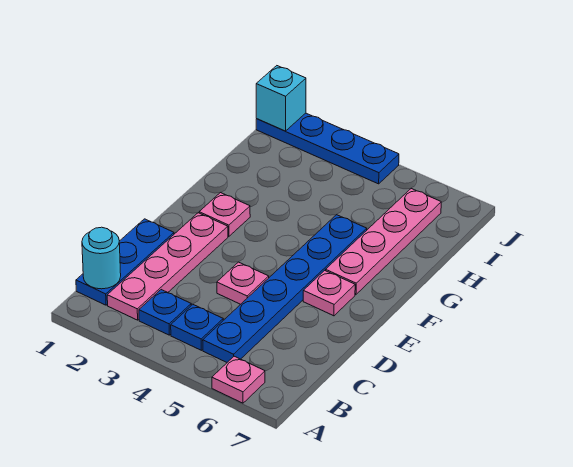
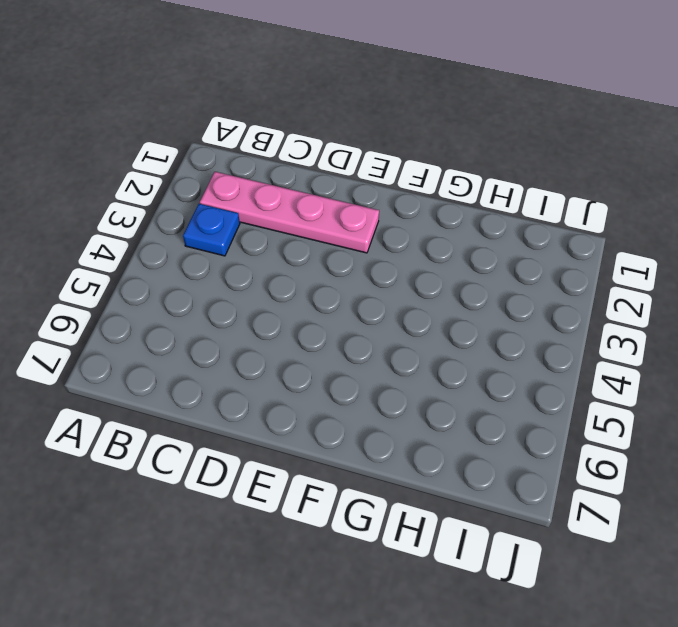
none -> pink 1x1 plate [212,356,265,403]
none -> blue 1x3 plate [76,219,174,305]
none -> blue 1x1 plate [171,305,223,350]

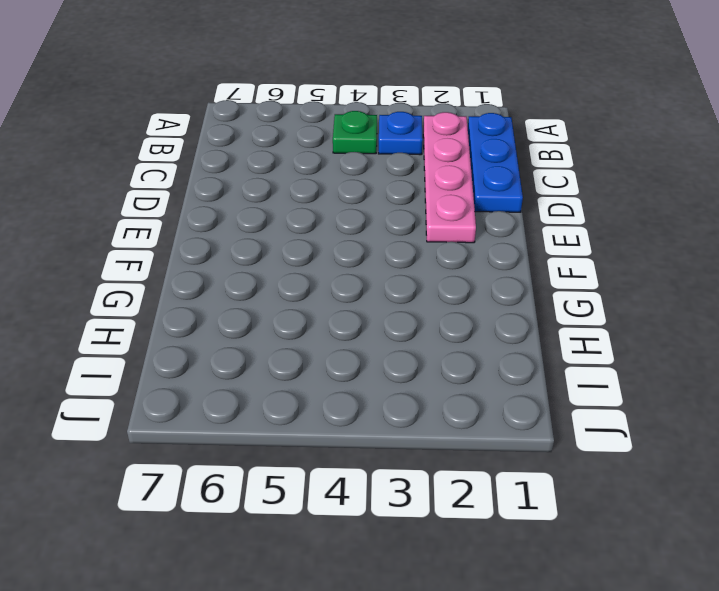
green 1x1 plate [333,111,377,154] -> blue 1x1 plate [171,305,223,350]
none -> pink 1x1 plate [212,356,265,403]
none -> blue 1x6 plate [203,215,367,362]
none -> pink 1x1 plate [217,262,269,304]

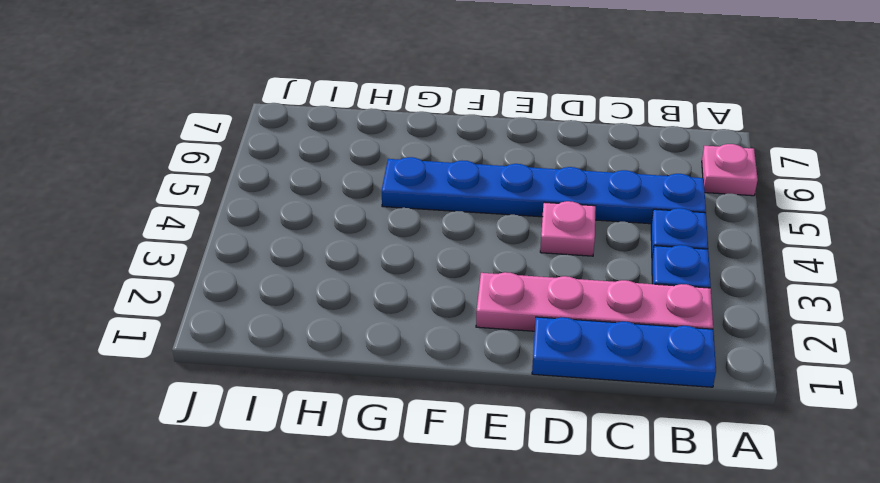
none -> pink 1x1 plate [303,270,355,316]
none -> pink 1x1 plate [199,193,250,236]
none -> pink 1x4 plate [326,189,441,294]

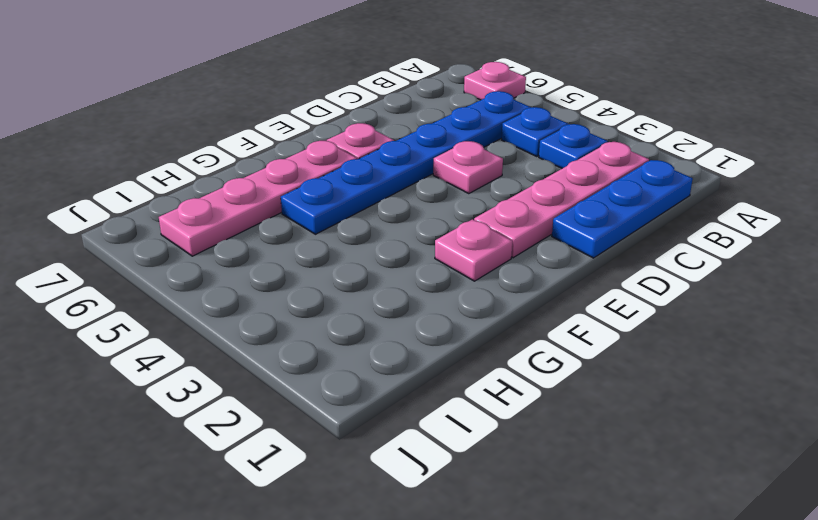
none -> blue 1x4 plate [256,113,399,184]
none -> cyan 1x1 round brick [82,227,121,289]
none -> cyan 1x1 brick [256,66,306,131]

